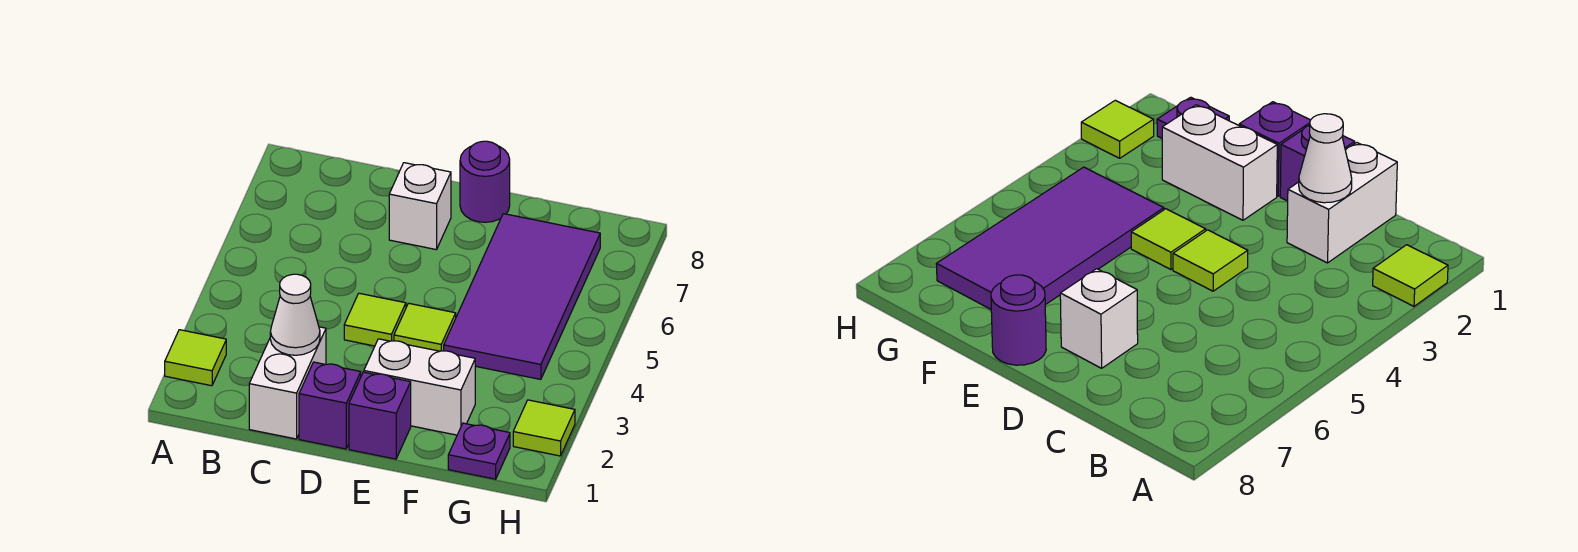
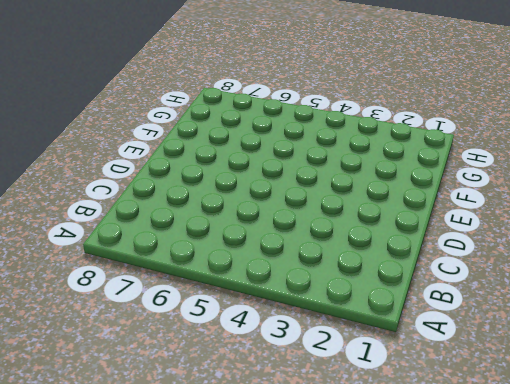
none -> lime 1x1 tile [165,330,226,386]
none -> white 1x2 brick [249,327,326,439]
none -> purple 1x1 brick [299,362,361,449]

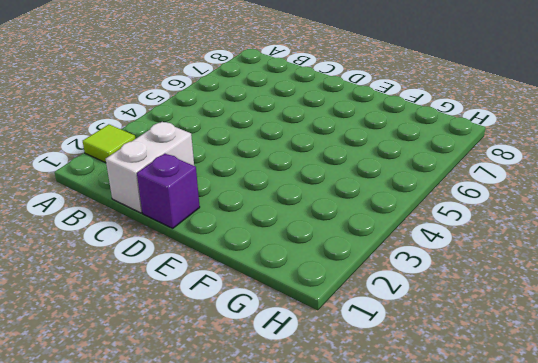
none -> lime 1x1 tile [344,293,406,346]
none -> white 1x1 brick [389,163,451,250]
none -> purple 1x1 brick [349,372,411,459]

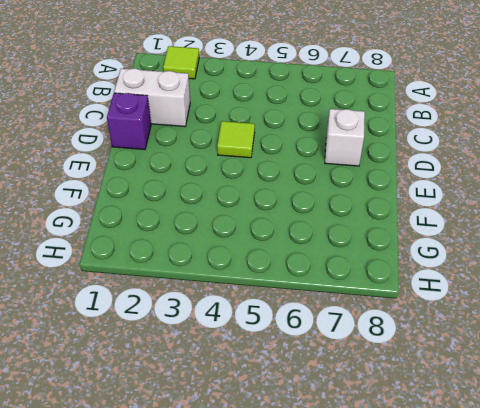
none -> purple 1x1 brick [349,372,411,459]
none -> white 1x2 brick [364,339,475,435]
none -> lime 1x1 tile [394,303,456,351]

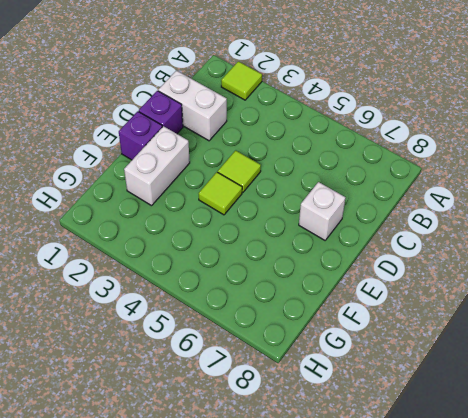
none -> purple 1x1 round brick [460,141,510,222]
none -> purple 2x4 tile [444,214,600,379]
none -> purple 1x1 plate [448,423,510,479]

